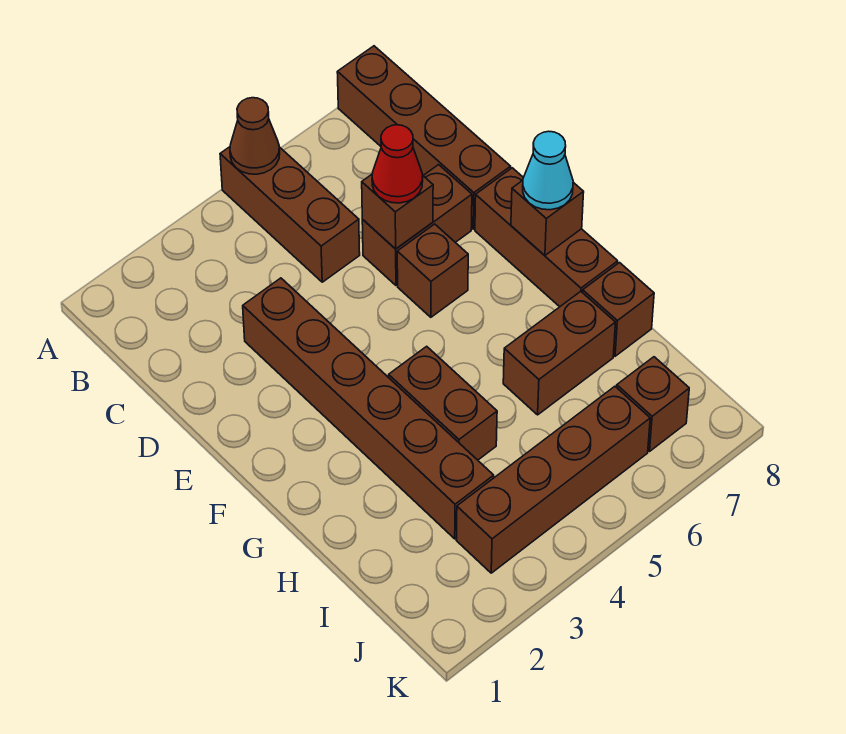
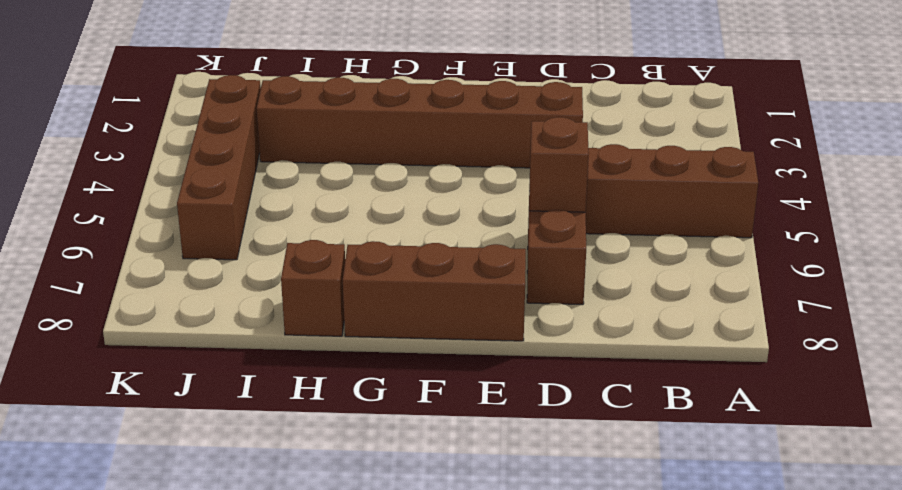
none -> brown 1x4 brick [337,46,511,229]
none -> brown 1x1 brick [397,224,468,317]
none -> brown 1x2 brick [389,346,497,460]

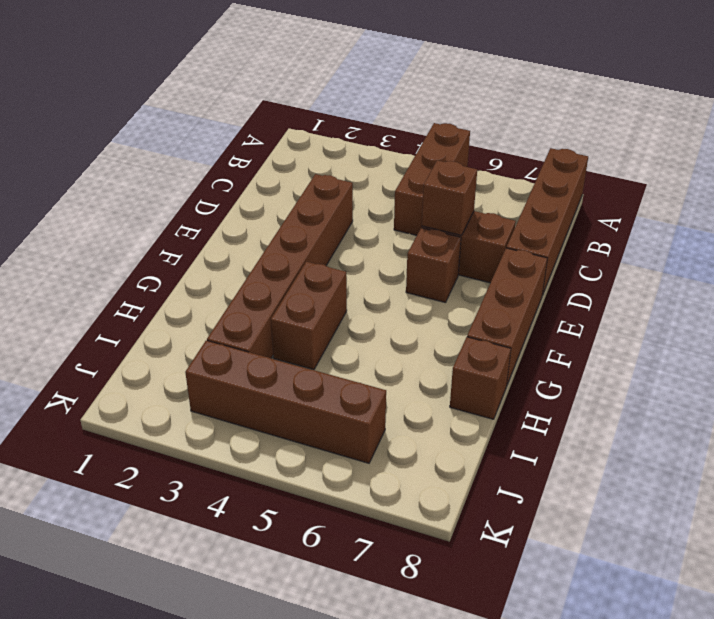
none -> brown 1x2 brick [503,291,615,415]
none -> brown 1x1 brick [617,357,689,451]
none -> brown 1x1 cone [230,98,280,174]

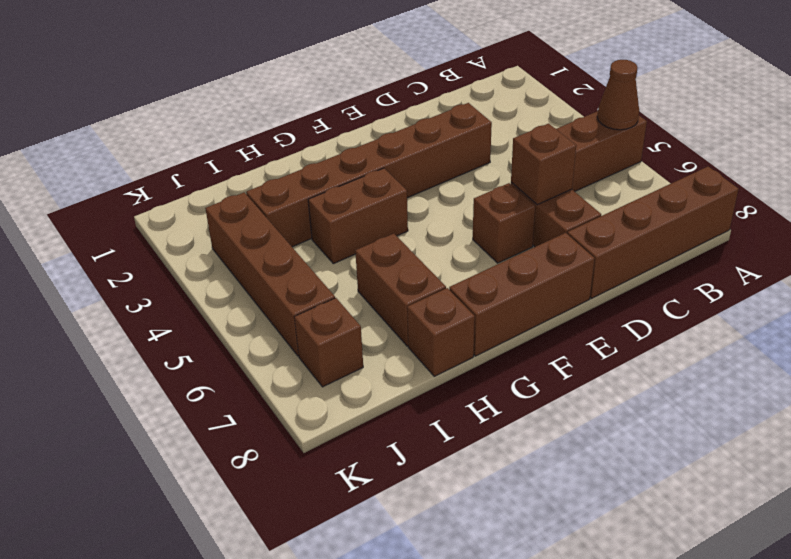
none -> brown 1x1 brick [511,181,584,255]
none -> red 1x1 cone [372,125,423,203]
none -> cyan 1x1 cone [523,131,573,210]

